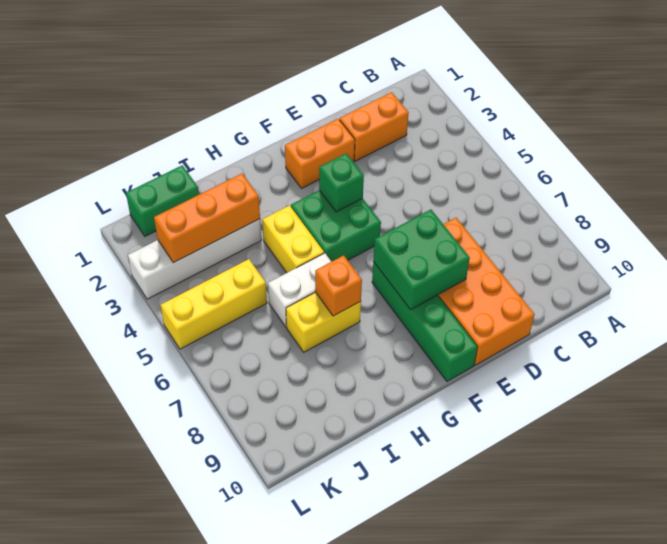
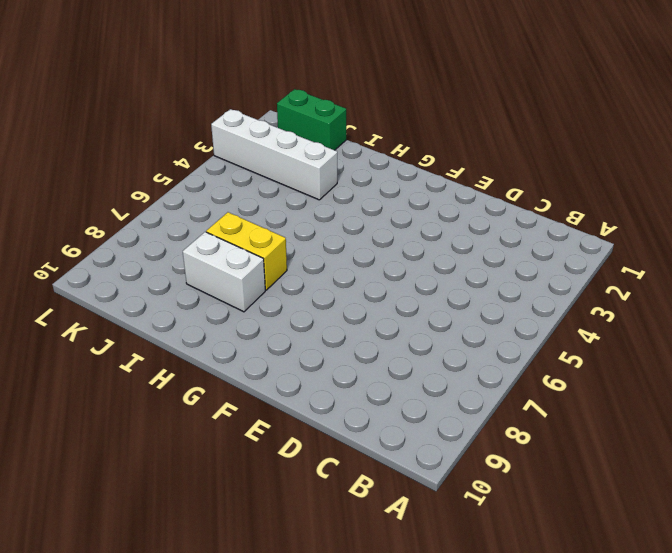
white 1x2 brick [183,232,265,312] -> white 1x2 brick moved to [268,253,331,327]
none -> orange 1x2 brick [340,92,409,161]
none -> orange 2x4 brick [438,218,534,365]
none -> orange 1x2 brick [285,119,355,189]

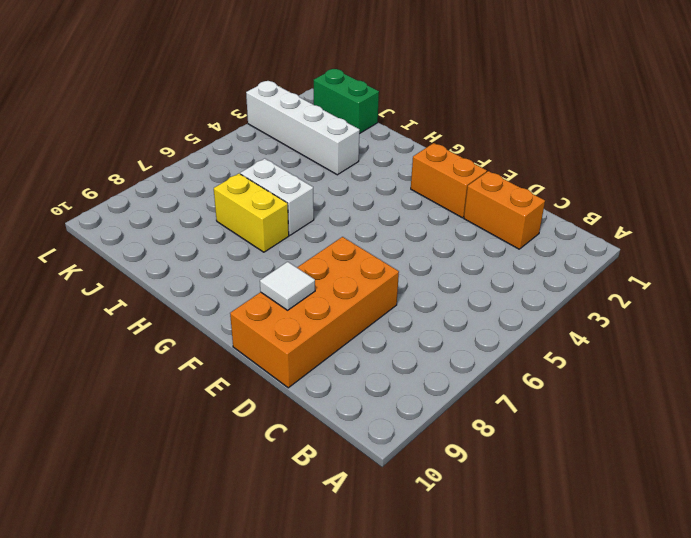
white 1x1 tile [260,262,315,310] -> none
none -> green 2x2 brick [291,190,381,262]
none -> green 1x4 brick [372,262,477,381]
none -> yellow 1x2 brick [262,206,324,273]

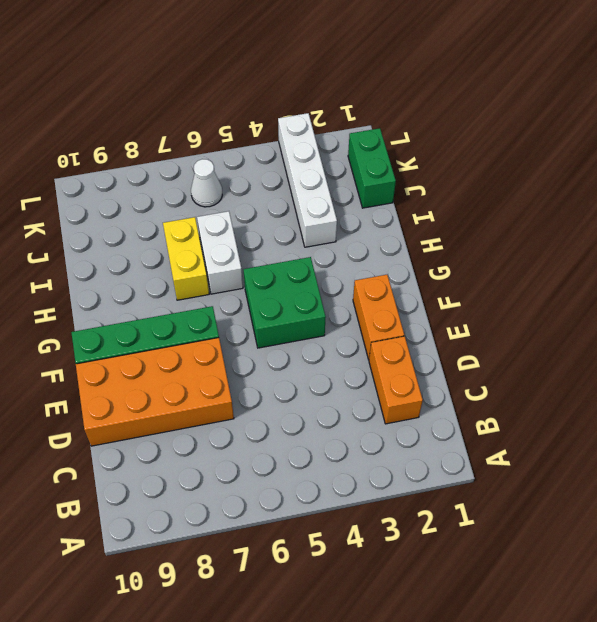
white 1x1 cone [191,159,222,207] -> none
none -> yellow 1x2 brick [262,206,324,273]
none -> yellow 1x3 brick [161,259,267,349]
none -> green 2x2 brick [373,209,470,310]

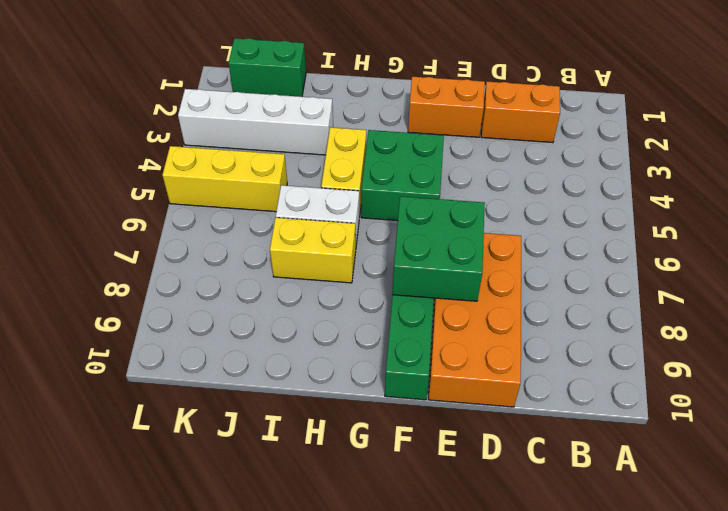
none -> green 1x1 brick [319,153,364,212]
none -> orange 1x1 brick [315,255,362,316]
none -> orange 1x3 brick [154,174,260,263]

